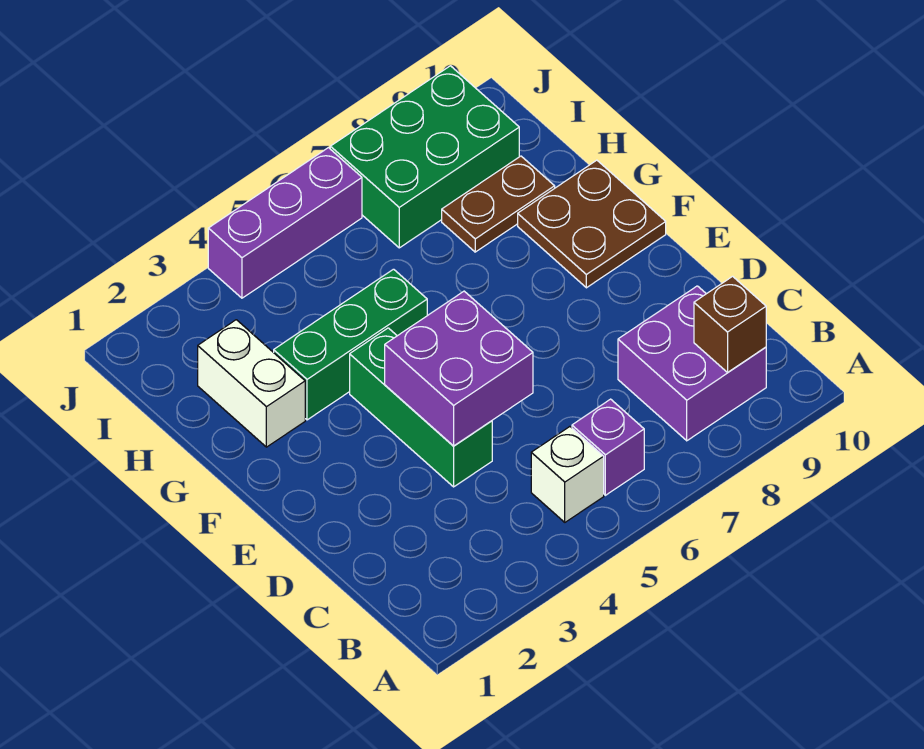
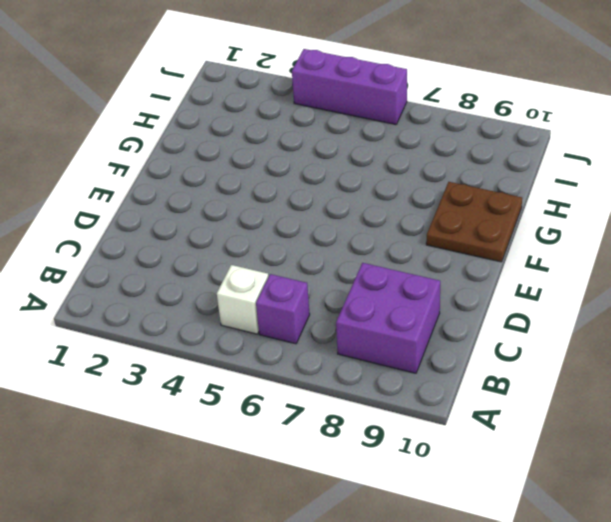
none -> green 1x3 brick [350,328,492,487]
none -> white 1x2 brick [198,320,305,447]
none -> green 1x3 brick [274,269,427,420]

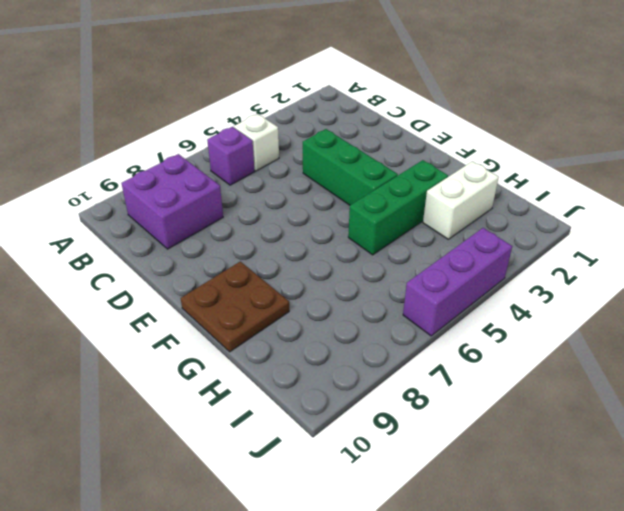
white 1x2 brick [423,161,499,239] -> white 1x2 brick turned to [198,320,305,447]
none -> brown 1x2 plate [442,156,555,252]
none -> green 2x3 brick [330,66,519,248]
none -> brown 1x1 brick [694,276,766,372]

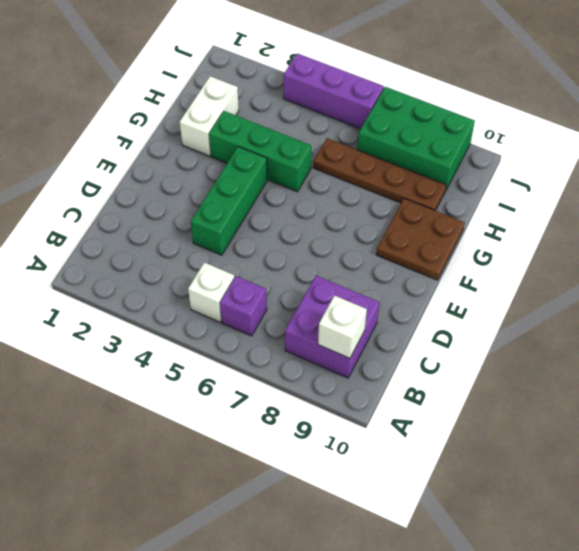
white 1x1 brick [318,295,367,358] -> brown 1x1 brick [694,276,766,372]
brown 1x4 plate [313,138,446,211] -> brown 1x2 plate [442,156,555,252]
none -> purple 2x2 brick [385,291,533,446]

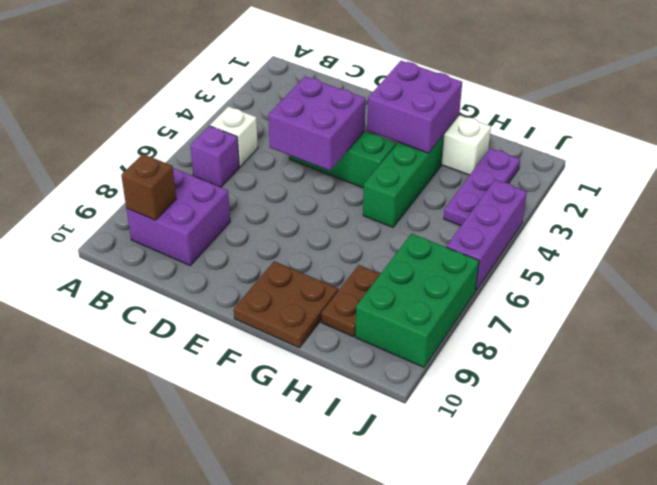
purple 2x2 brick [367,61,462,153] -> none
purple 1x3 plate [444,148,520,226] -> none

